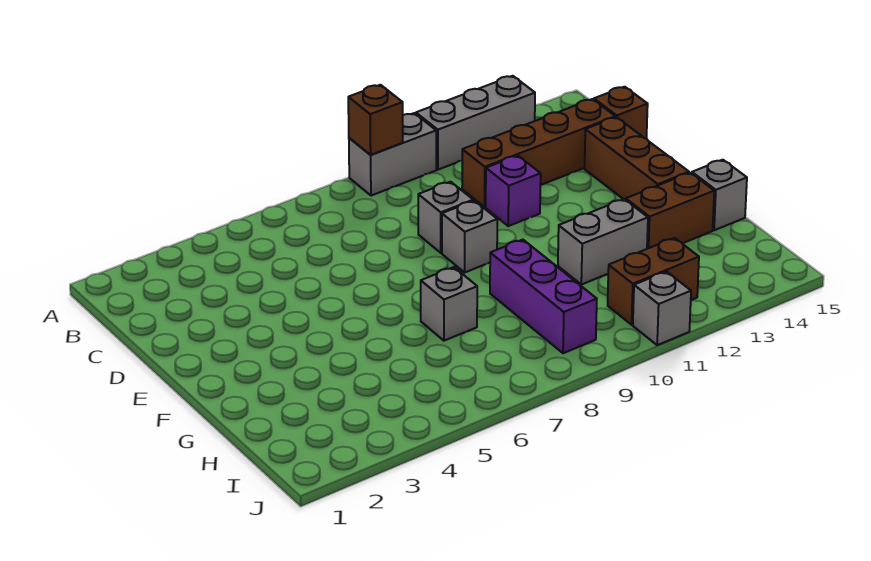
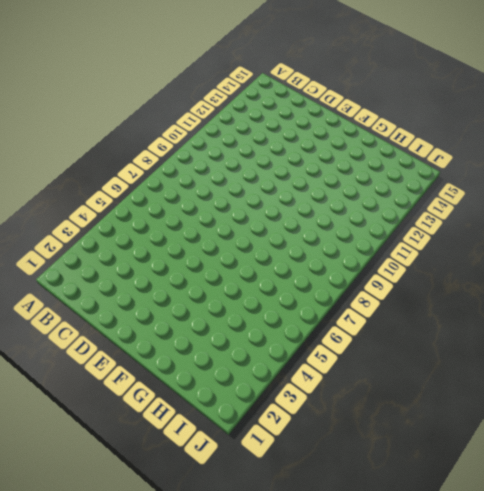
none -> grey 1x2 brick [349,113,436,196]
none -> grey 1x3 brick [416,76,535,170]
none -> brown 1x4 brick [462,99,615,207]

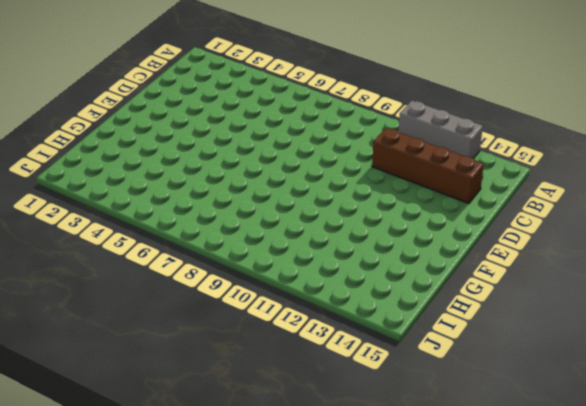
none -> grey 1x2 brick [349,113,436,196]
none -> brown 1x1 brick [594,87,648,139]
none -> grey 1x1 brick [418,182,473,253]

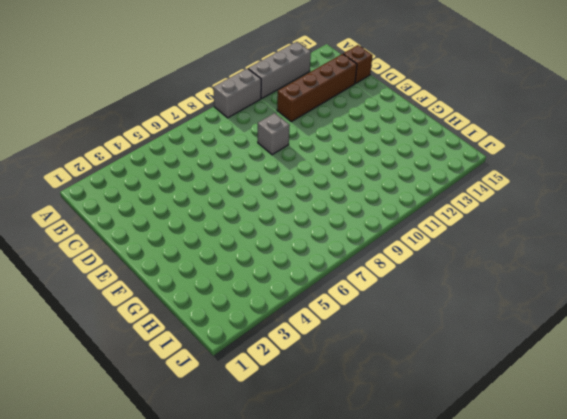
none -> purple 1x1 brick [486,155,541,226]
none -> brown 1x3 brick [585,117,689,200]
none -> grey 1x1 brick [442,201,497,272]

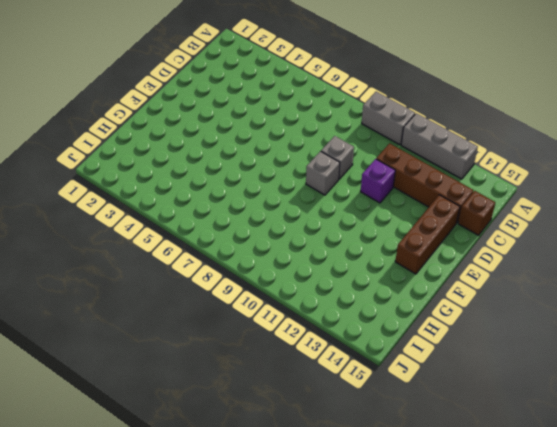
none -> grey 1x1 brick [421,267,477,341]
none -> purple 1x3 brick [490,240,597,353]
none -> grey 1x2 brick [558,199,648,285]

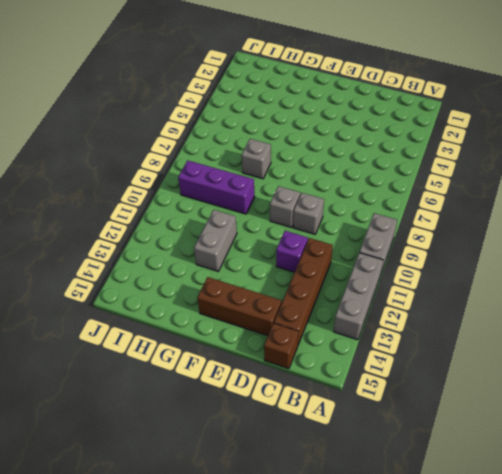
none -> brown 1x2 brick [626,173,714,249]
none -> grey 1x1 brick [692,160,747,230]
none -> brown 1x2 brick [608,238,699,325]

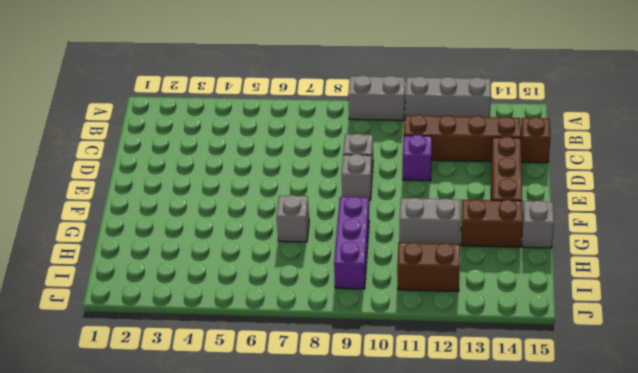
none -> grey 1x1 brick [633,272,691,345]
none -> brown 1x1 brick [348,85,403,155]

